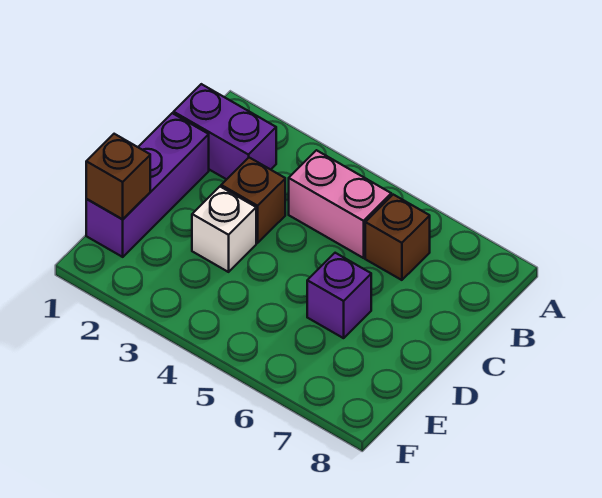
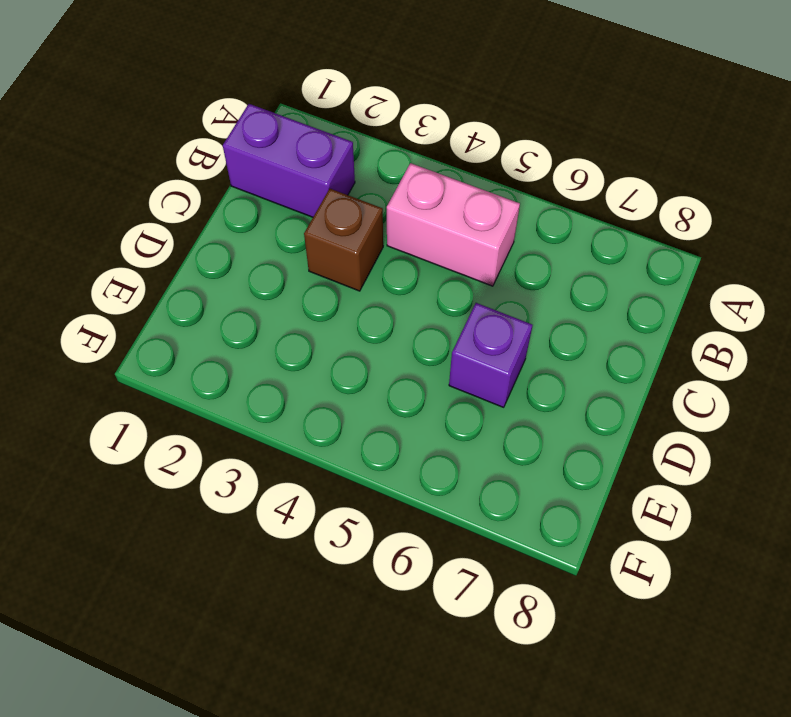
none -> brown 1x1 brick [365,195,430,280]
none -> purple 1x3 brick [86,113,209,257]

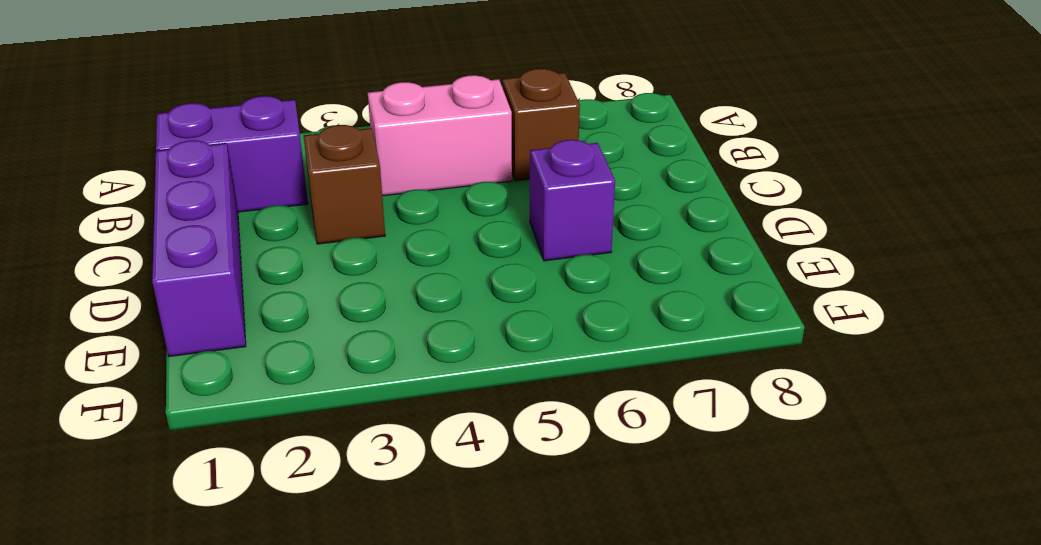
none -> white 1x1 brick [192,187,256,272]
none -> brown 1x1 brick [86,134,150,219]

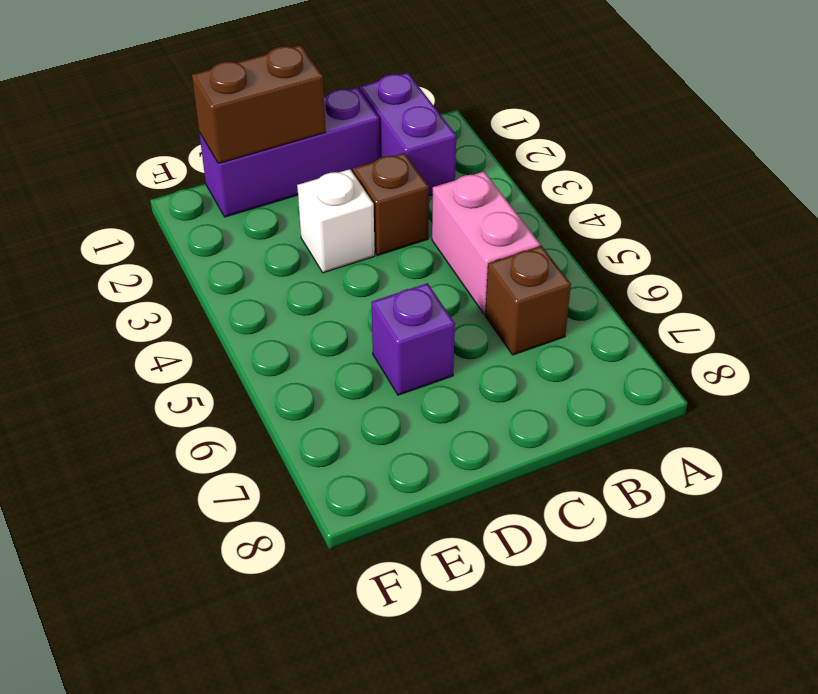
brown 1x2 brick [192,45,326,164] -> brown 1x1 brick [86,134,150,219]

